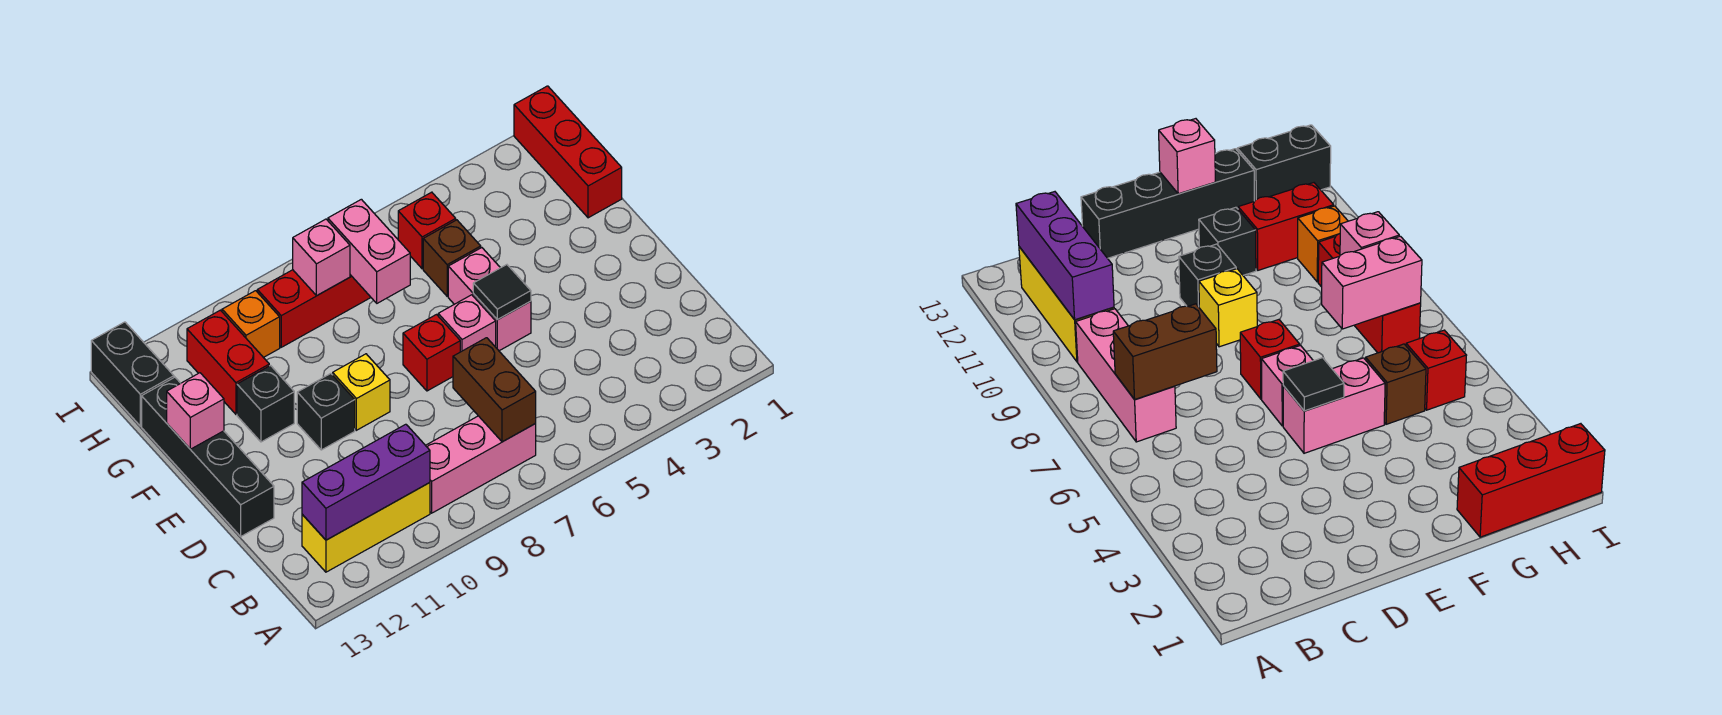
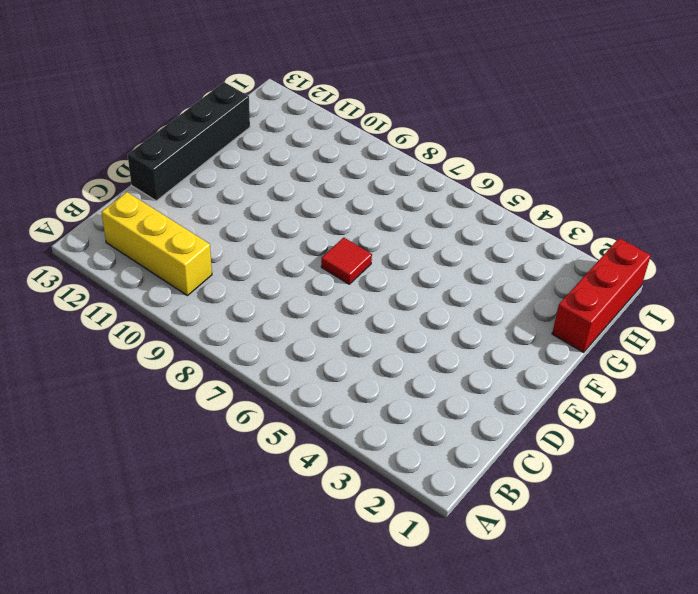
red 1x1 tile [321,238,372,284] -> red 1x1 brick [403,315,460,391]
none -> pink 1x3 brick [426,416,536,513]
none -> pink 1x2 brick [448,248,531,351]
none -> pink 1x1 brick [438,295,496,352]

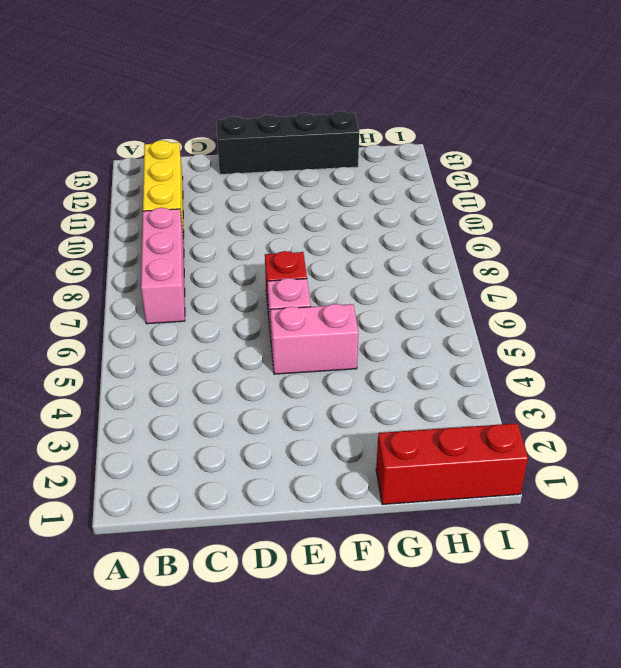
none -> yellow 1x1 brick [333,354,390,430]
none -> black 1x1 brick [297,374,355,450]
none -> black 1x1 brick [237,366,294,442]

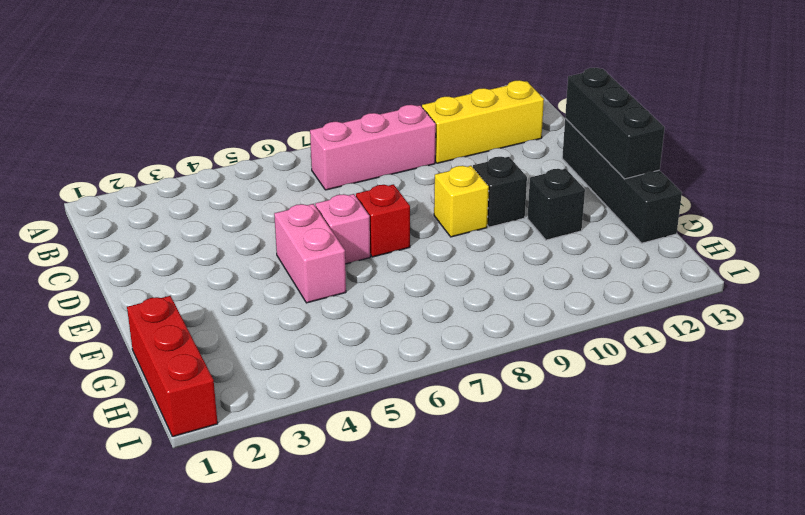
black 1x3 brick [565,68,665,179] -> pink 1x1 brick [167,373,224,449]
none -> brown 1x1 brick [423,220,481,296]
none -> red 1x2 brick [187,310,269,414]
none -> red 1x1 brick [398,192,456,269]

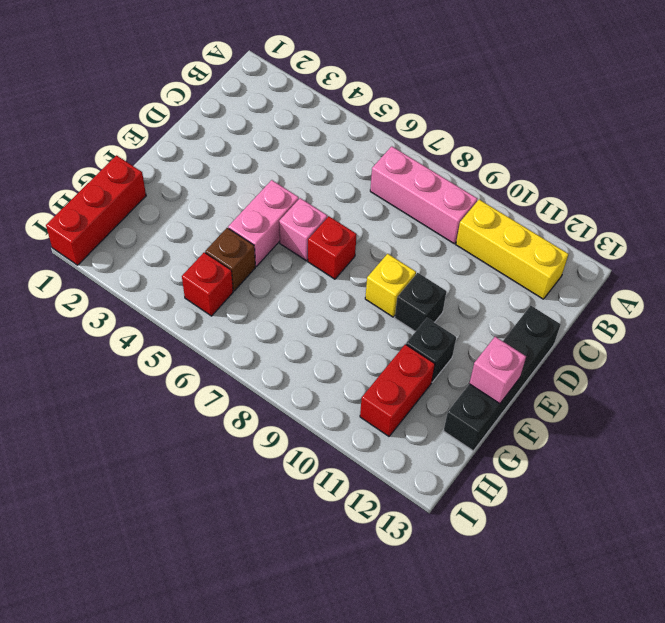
none -> red 1x3 brick [257,270,371,347]
none -> orange 1x1 brick [222,291,280,358]
none -> black 1x2 brick [91,322,174,426]

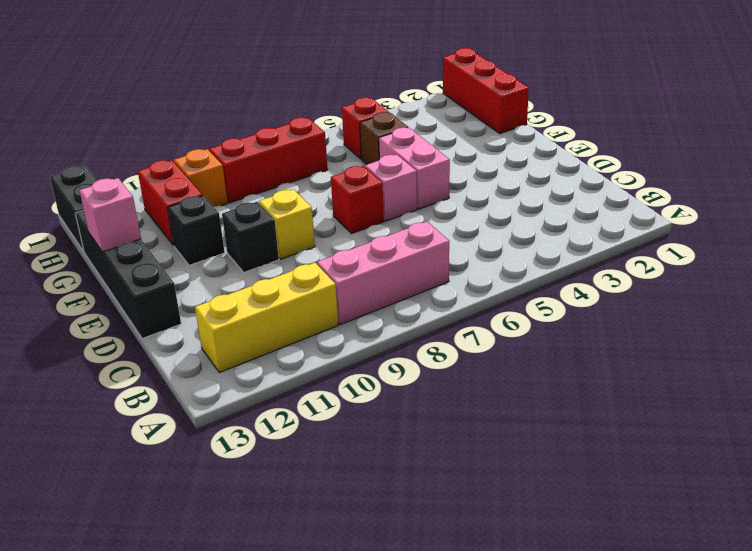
none -> brown 1x2 brick [453,338,536,442]
none -> purple 1x3 brick [302,424,430,540]
none -> black 1x1 tile [473,265,531,320]

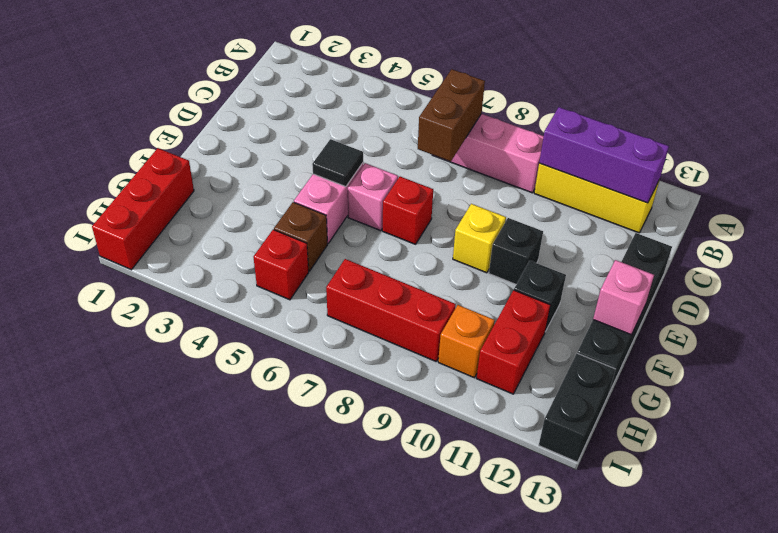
none -> pink 1x2 brick [328,199,410,303]
none -> pink 1x1 brick [293,219,350,296]

